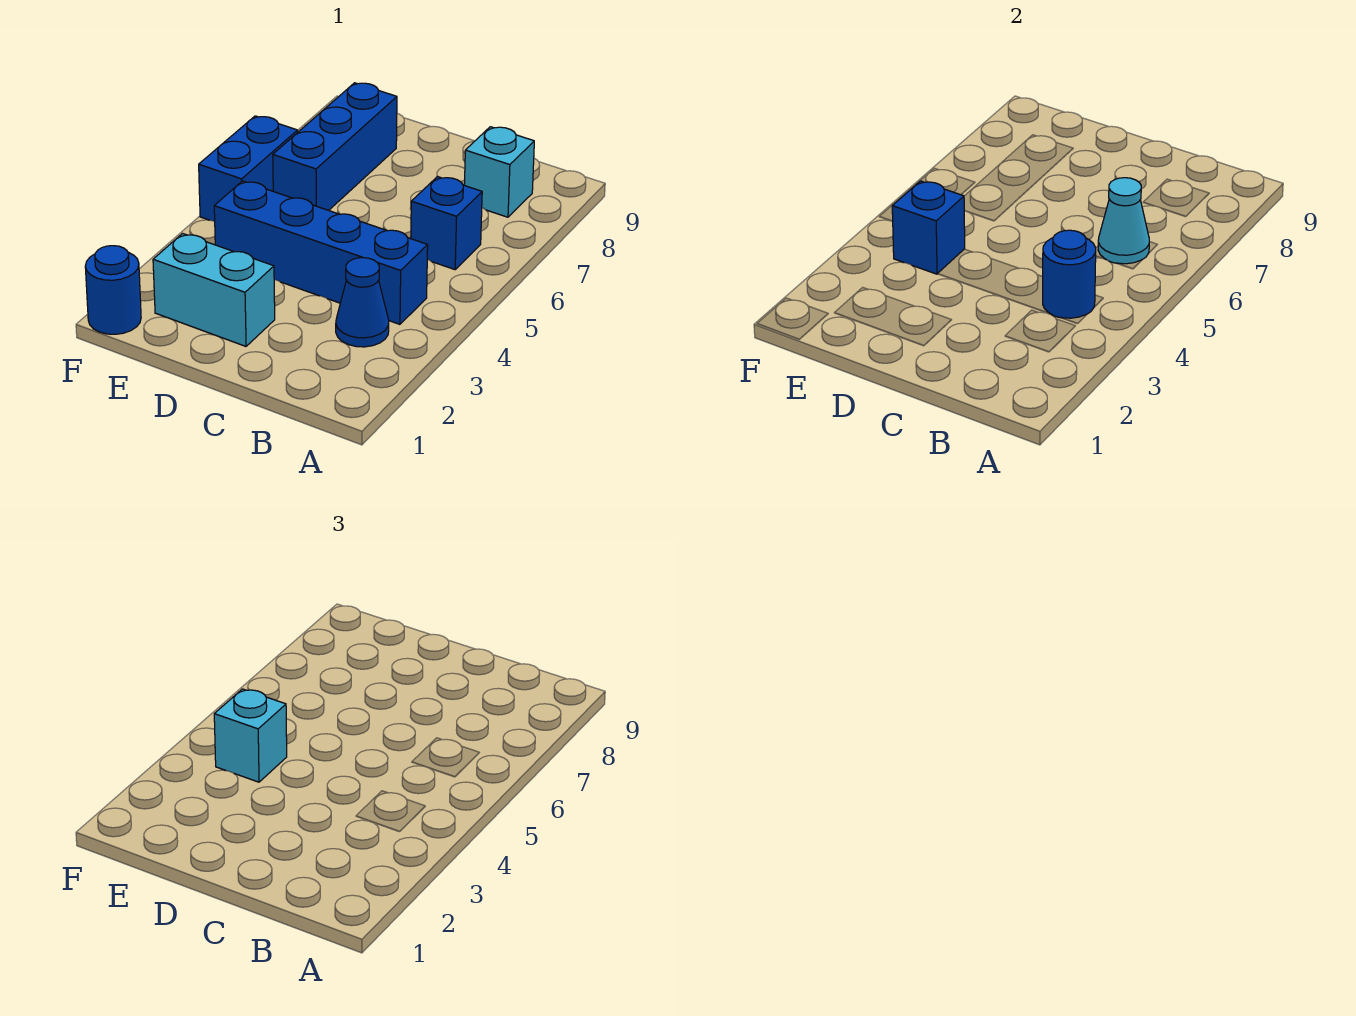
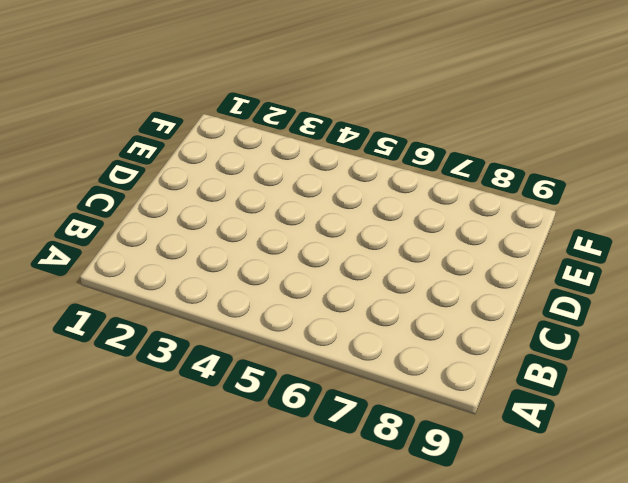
none -> blue 1x1 cone [336,258,389,347]
none -> blue 1x4 brick [214,181,428,324]
none -> blue 1x1 brick [411,177,482,270]

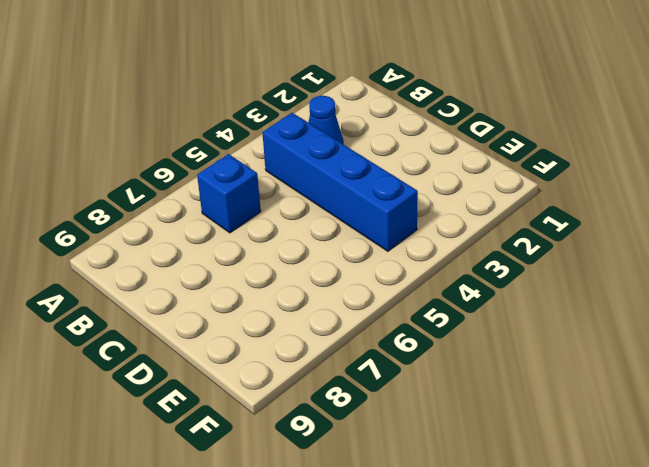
none -> cyan 1x1 brick [464,127,534,217]
none -> cyan 1x2 brick [153,234,275,346]
none -> blue 1x3 brick [273,83,397,210]

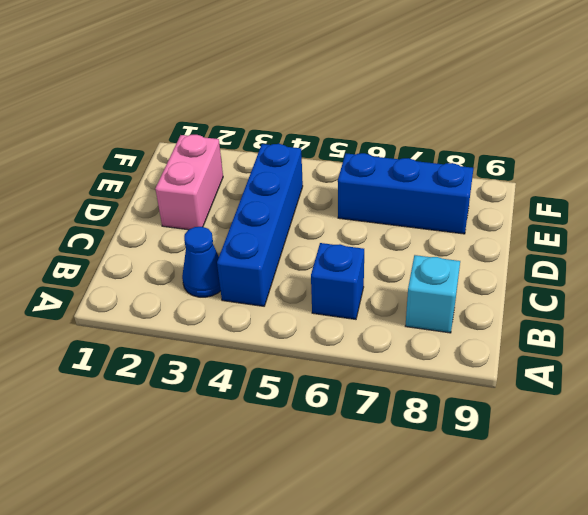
pink 1x2 brick [155,135,223,230] -> cyan 1x2 brick [153,234,275,346]
none -> blue 1x1 round brick [85,246,141,334]
none -> blue 1x2 brick [199,116,298,221]
none -> blue 1x1 round brick [1043,230,1096,318]

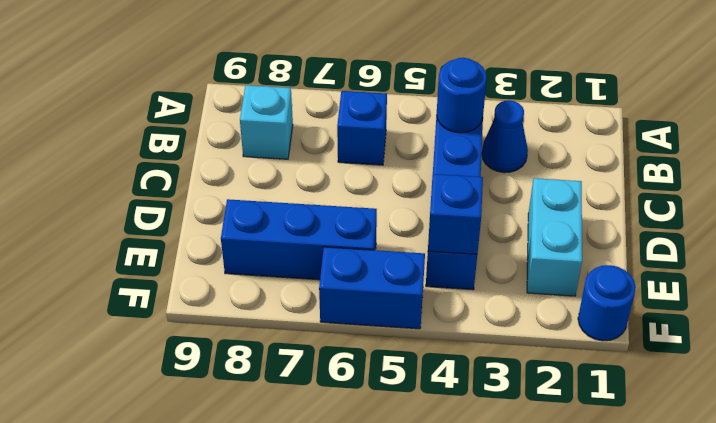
none -> cyan 1x1 cone [1098,178,1149,264]
none -> cyan 1x1 brick [214,689,287,782]

